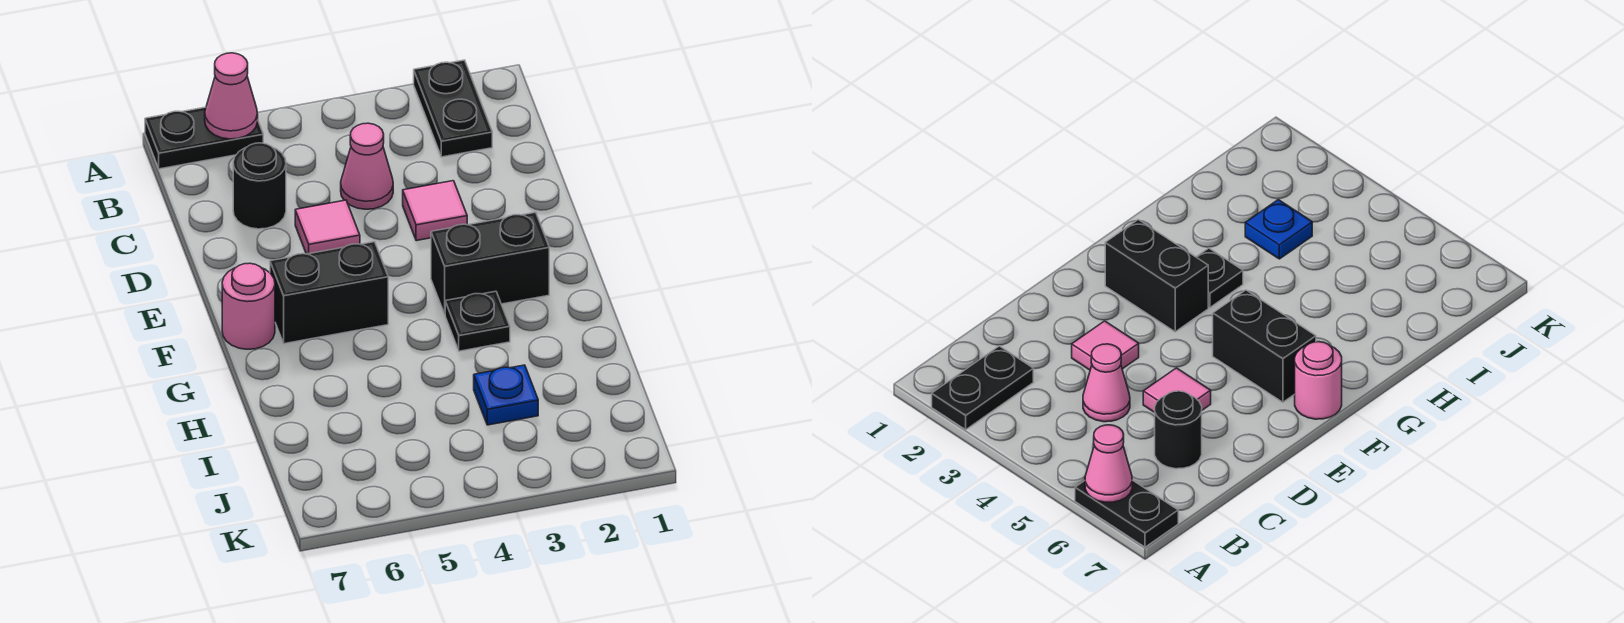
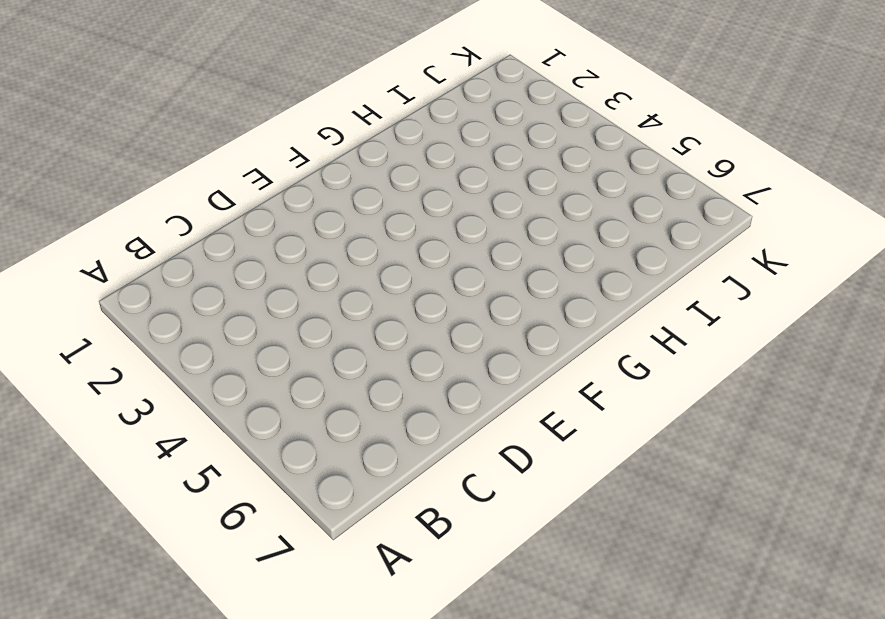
none -> black 1x2 plate [414,60,492,157]
none -> black 1x2 plate [145,107,263,169]
none -> pink 1x1 cone [341,123,393,209]

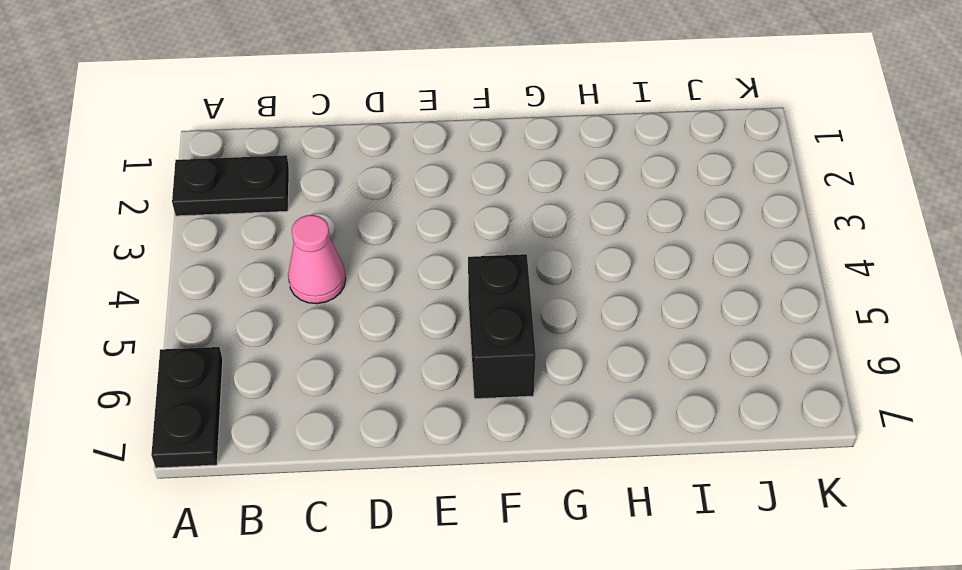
none -> black 1x1 round brick [233,143,286,229]
none -> pink 1x1 tile [403,181,467,241]
none -> pink 1x1 tile [295,200,360,254]

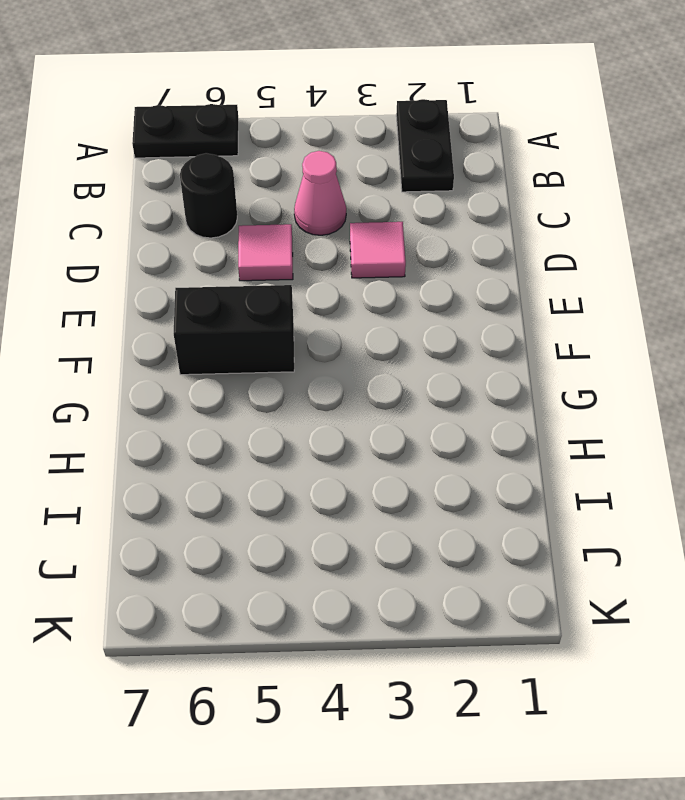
none -> black 1x2 brick [431,212,549,314]
none -> pink 1x1 round brick [222,263,275,349]
none -> black 1x1 plate [445,291,510,351]

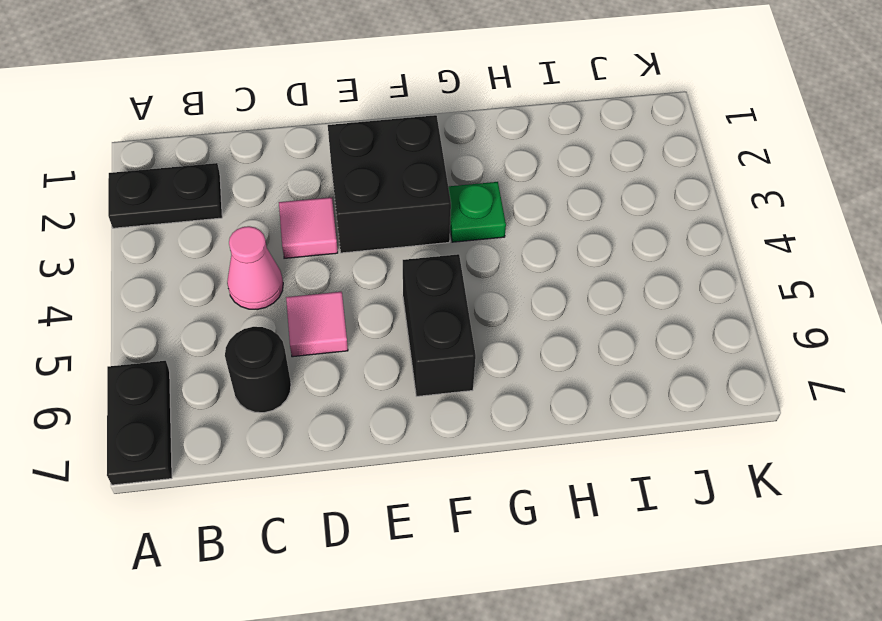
black 2x2 brick [328,115,451,253] -> black 1x2 brick [431,212,549,314]
green 1x1 plate [448,182,506,242] -> black 1x1 plate [445,291,510,351]
none -> pink 1x1 round brick [222,263,275,349]
none -> blue 1x1 plate [474,365,538,425]
none -> pink 1x1 cone [205,53,258,139]

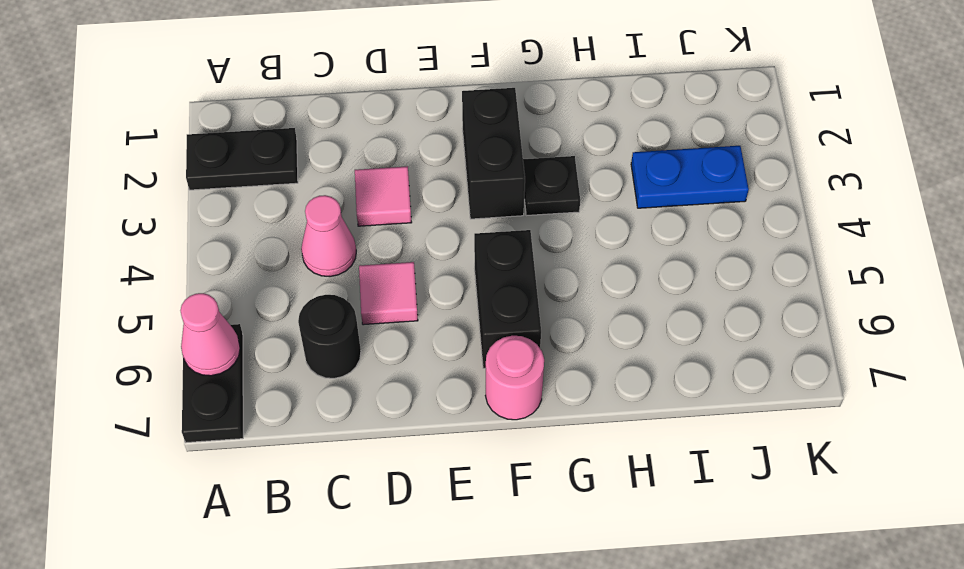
blue 1x2 plate [631,146,749,208] -> blue 1x1 plate [474,365,538,425]

